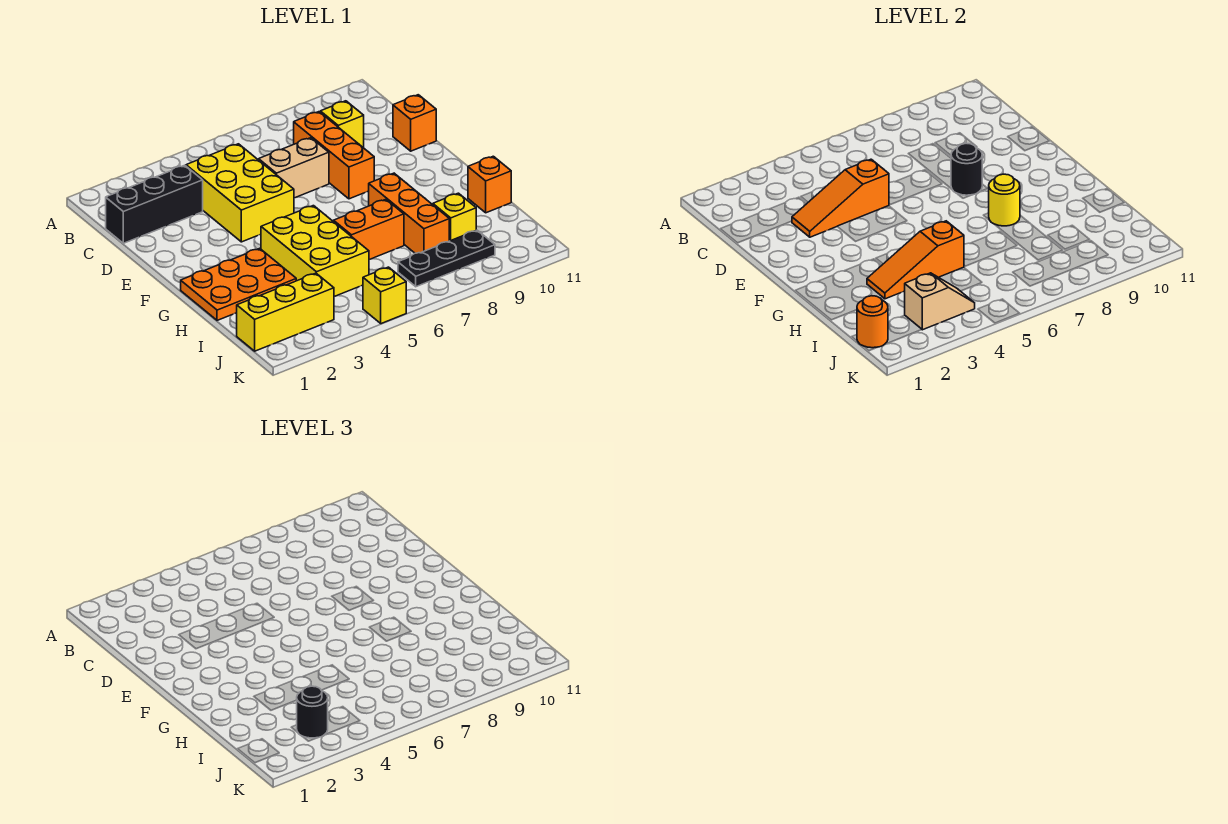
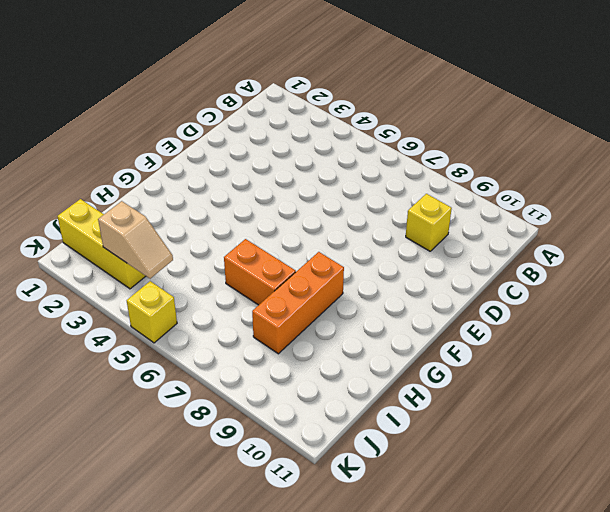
none -> black 1x3 brick [106,165,203,243]
none -> yellow 2x3 brick [186,144,294,242]
none -> orange 1x3 brick [294,112,374,199]

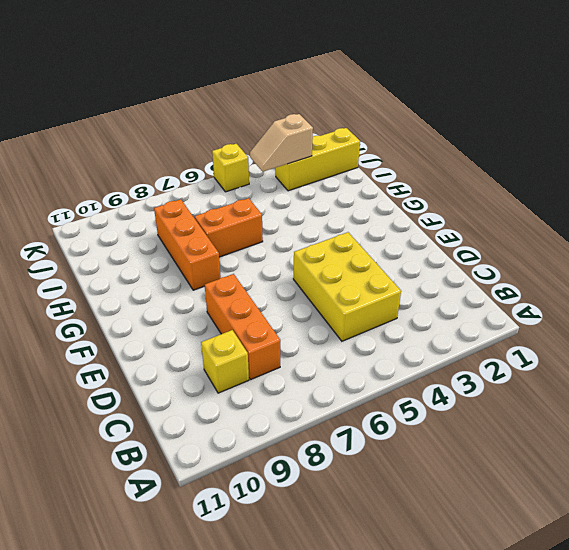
none -> black 1x3 brick [106,165,203,243]
none -> tan 1x2 brick [259,138,329,198]
none -> orange 1x1 brick [393,95,436,151]

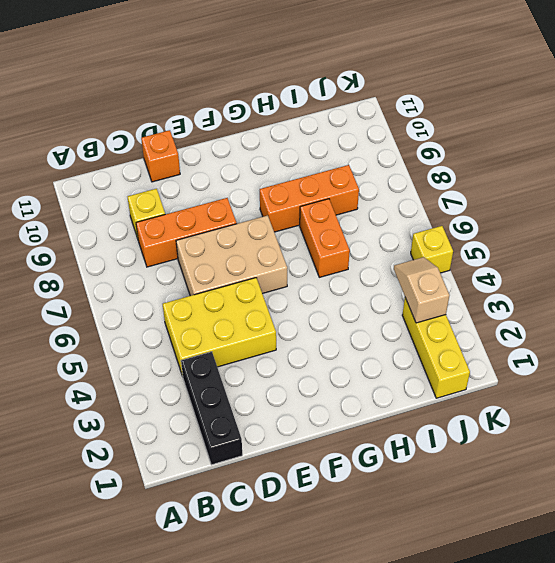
tan 2x3 brick [176,215,287,296] -> tan 1x2 brick [259,138,329,198]
none -> orange 2x3 plate [181,248,296,320]
none -> yellow 2x3 brick [261,206,369,296]
none -> orange 1x1 brick [468,156,511,213]

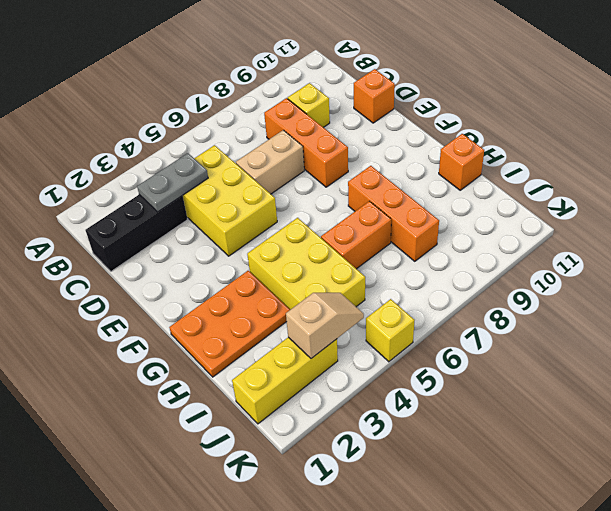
grey 1x2 plate [137,153,208,212] -> none
none -> yellow 1x1 brick [433,193,476,241]
none -> black 1x3 plate [398,230,495,287]
none -> orange 1x3 slope [792,159,889,237]

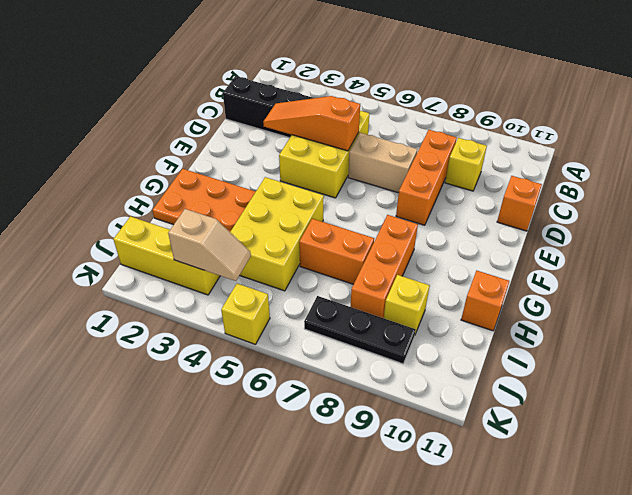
none -> black 1x1 round brick [951,143,982,195]
none -> yellow 1x1 round brick [989,174,1020,226]
none -> orange 1x3 slope [867,221,964,299]

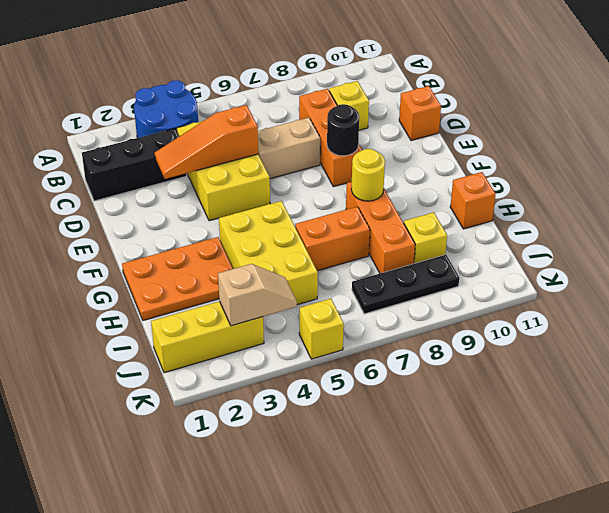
blue 2x2 round brick [134,80,198,138] -> none
none -> orange 1x3 slope [867,221,964,299]
none -> orange 1x1 round brick [857,296,888,348]
none -> black 1x1 round brick [297,686,328,738]

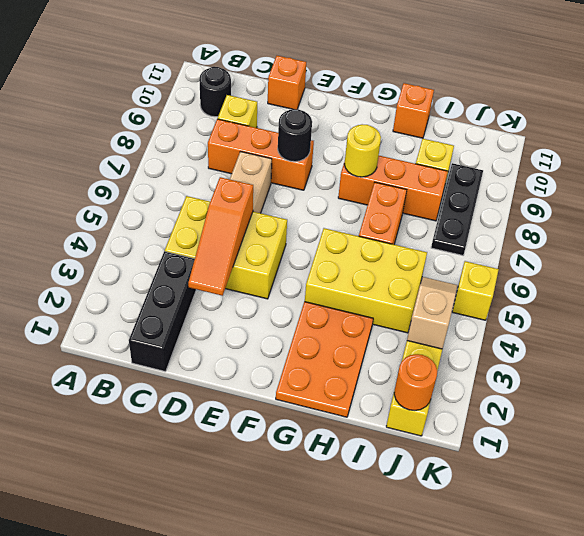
black 1x1 round brick [199,67,231,117] -> black 1x1 round brick moved to [297,686,328,738]
none -> orange 1x3 slope [867,221,964,299]

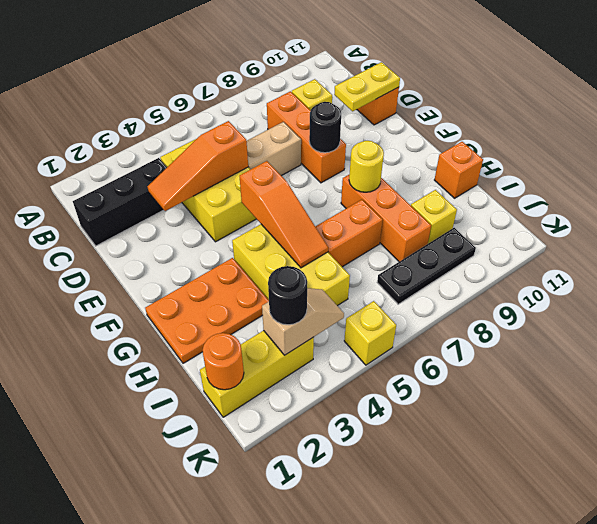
yellow 1x2 plate [334,62,400,111] -> none
orange 1x3 slope [240,161,328,268] -> orange 1x3 slope turned to [867,221,964,299]

